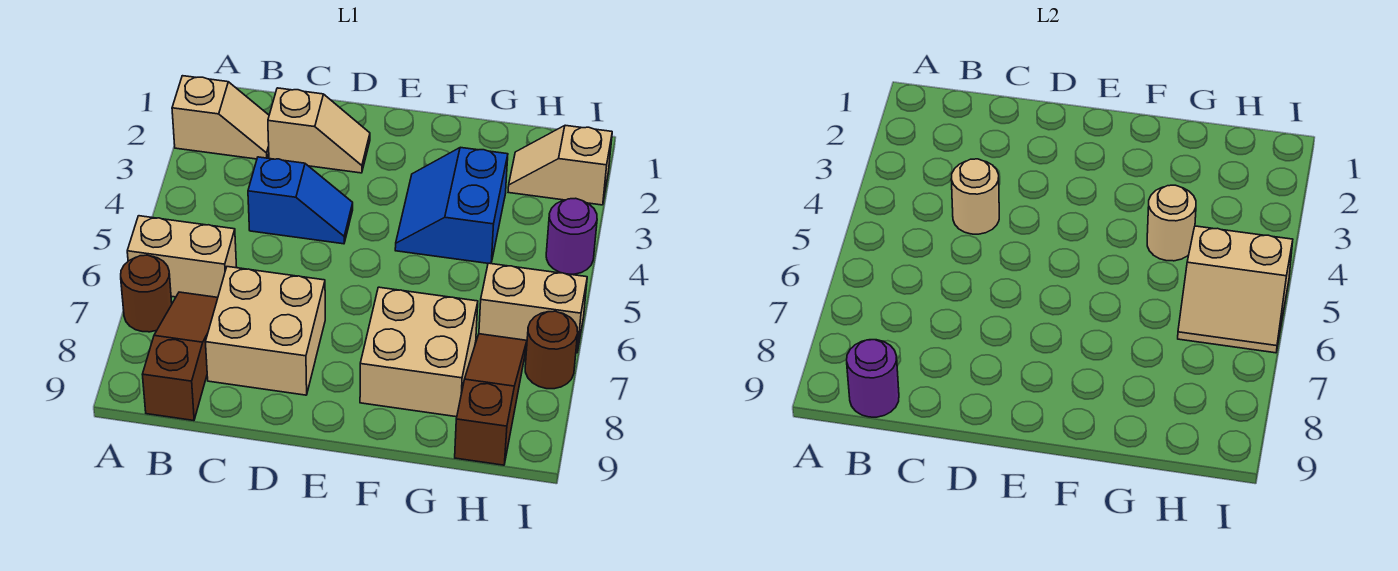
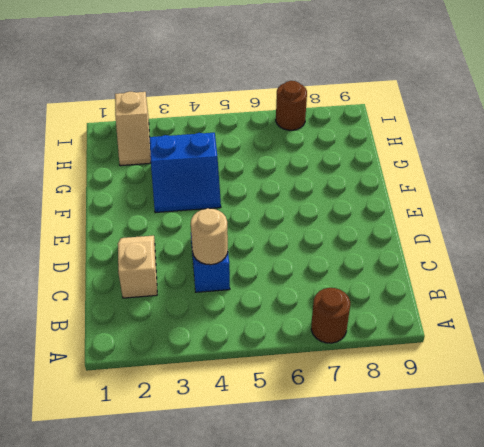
none -> tan 1x2 slope [172,76,269,159]
none -> tan 1x2 brick [127,216,237,297]
none -> brown 1x3 slope [142,292,218,421]

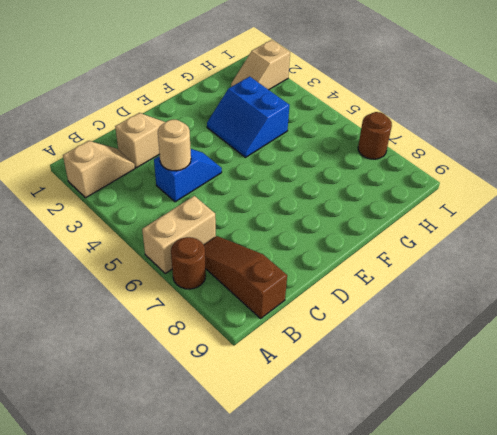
none -> tan 2x2 brick [205,267,325,395]
none -> tan 2x2 brick [360,287,478,417]
none -> tan 1x2 brick [479,263,587,353]

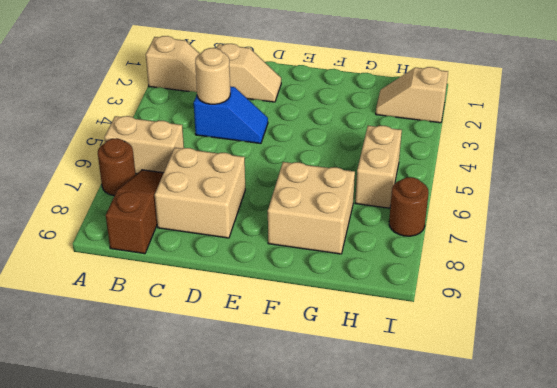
tan 1x2 brick [355,126,402,208] -> tan 1x2 brick turned to [479,263,587,353]
none -> blue 2x2 slope [395,147,508,264]
none -> brown 1x3 slope [455,334,527,465]
none -> purple 1x1 round brick [546,198,597,274]

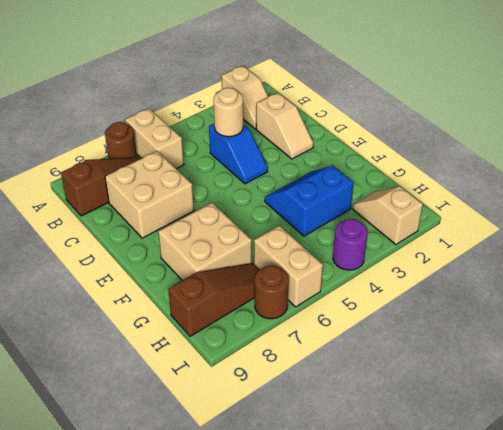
none -> purple 1x1 round brick [847,340,899,417]
none -> tan 1x1 round brick [1147,185,1196,261]
none -> tan 2x2 slope [1178,226,1293,353]

